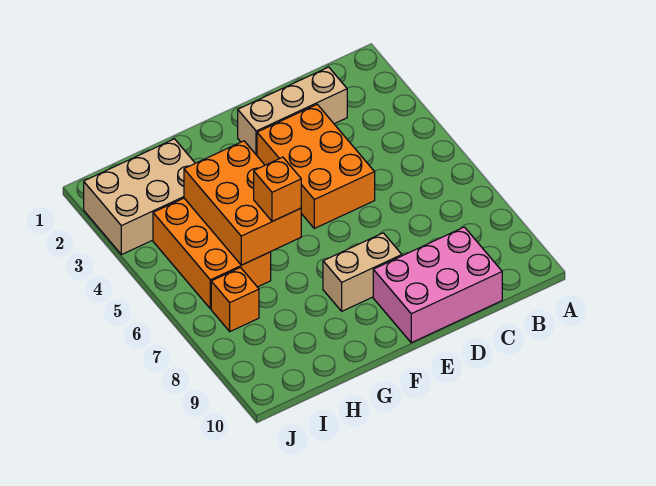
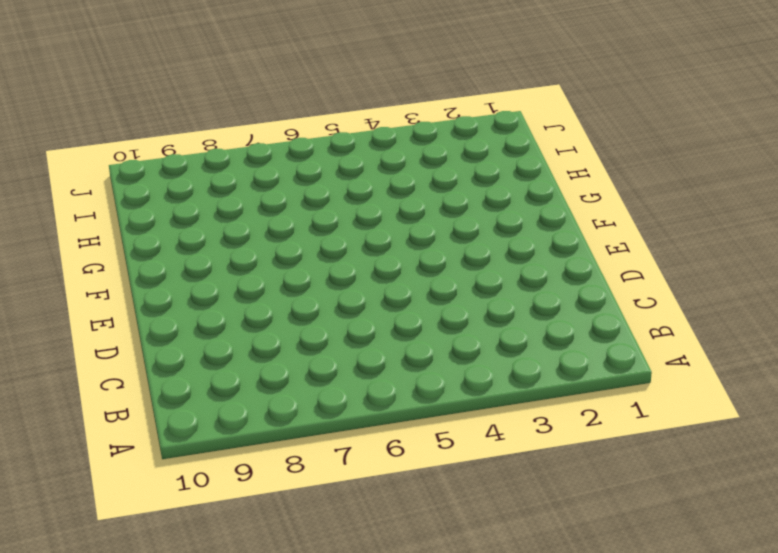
none -> tan 1x3 brick [238,67,347,155]
none -> pink 2x3 brick [373,227,502,343]

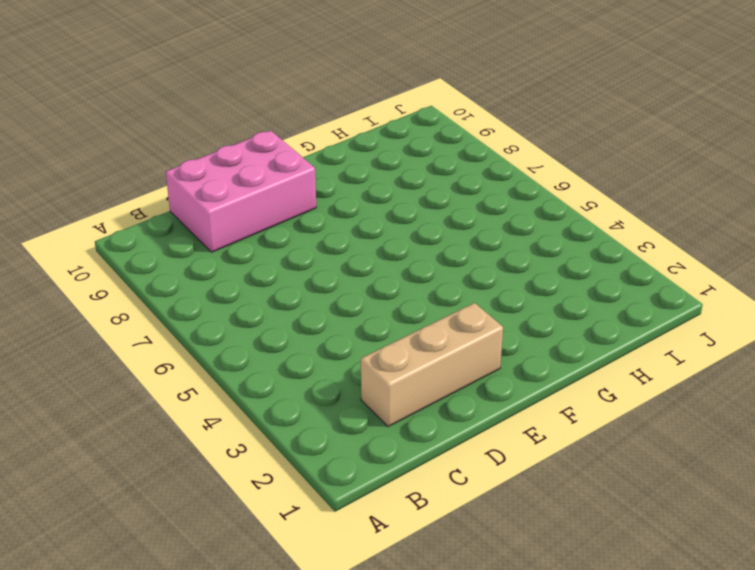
none -> orange 2x3 brick [257,104,375,228]
none -> tan 1x2 brick [323,233,402,311]

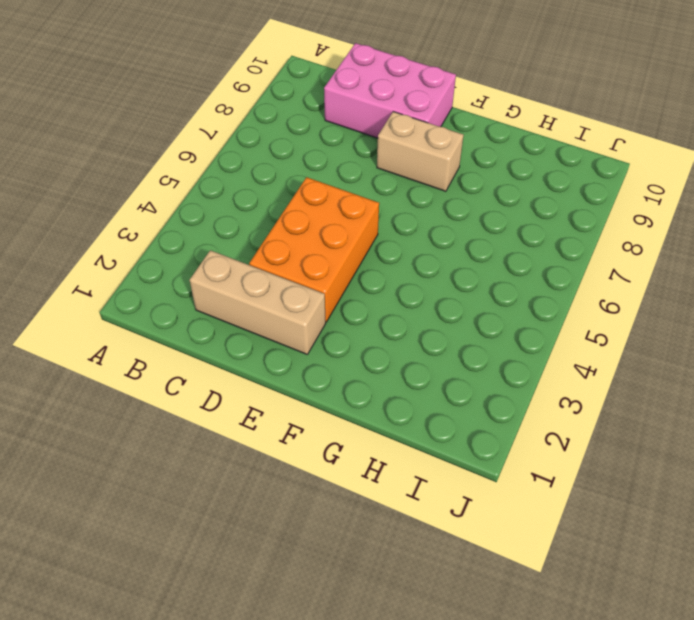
none -> tan 2x3 brick [84,139,195,255]
none -> orange 2x3 brick [153,198,271,309]

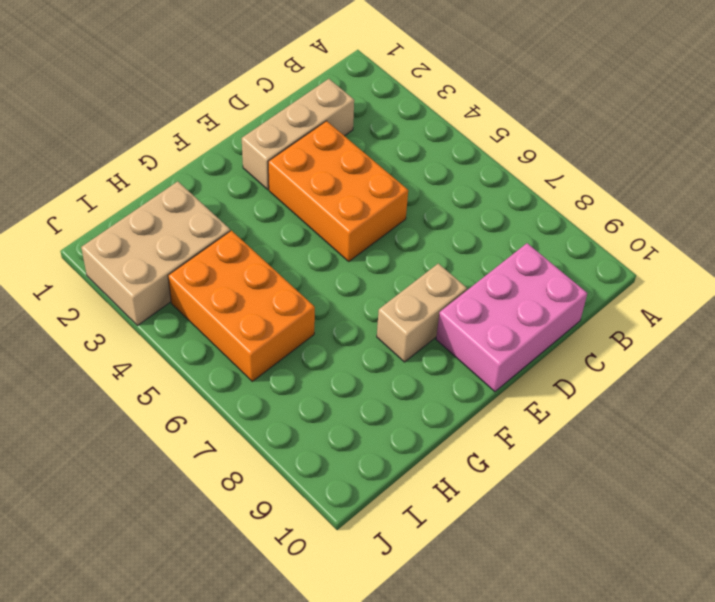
none -> orange 1x1 brick [211,268,259,331]
none -> orange 2x3 brick [184,141,301,265]

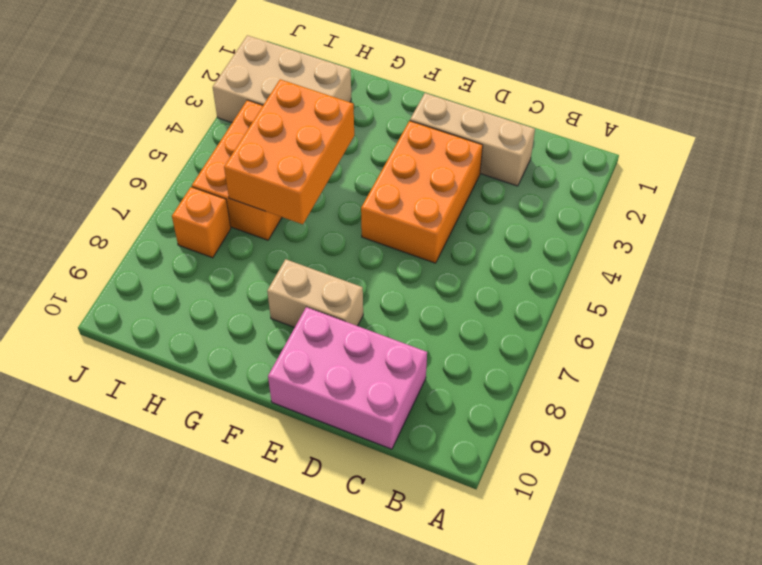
none -> orange 1x1 brick [254,157,301,221]

